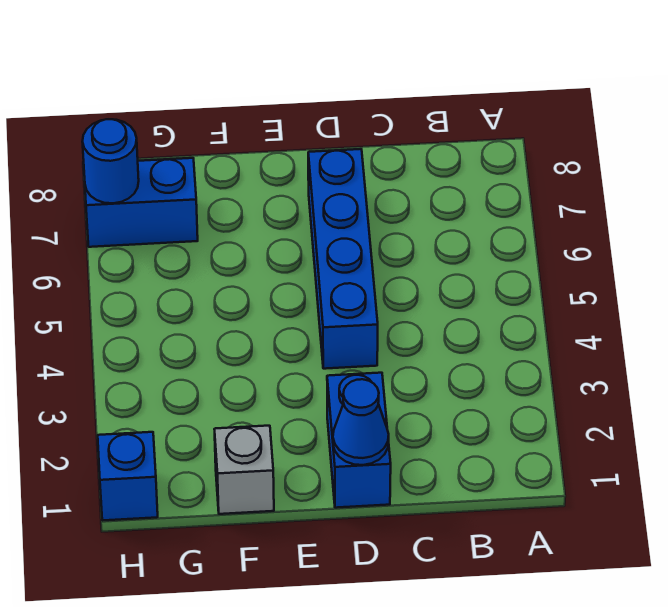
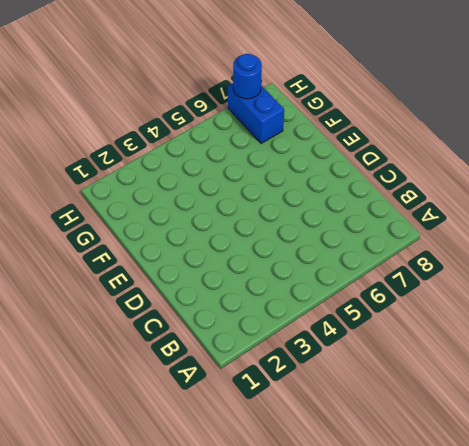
none -> blue 1x2 brick [327,373,391,508]
none -> blue 1x4 brick [308,149,378,369]

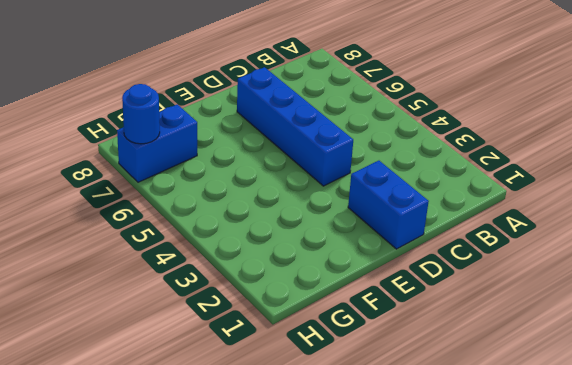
none -> grey 1x1 brick [215,426,274,514]
none -> blue 1x1 brick [98,432,158,520]

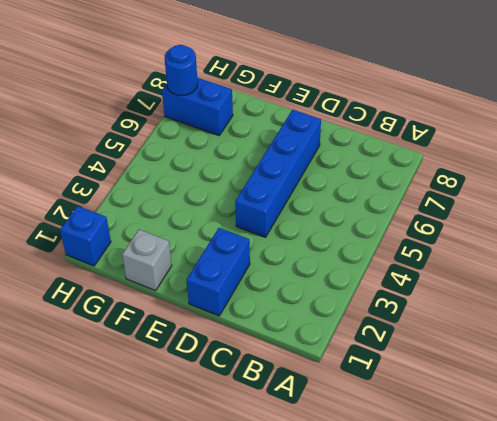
none -> blue 1x1 cone [333,379,389,465]

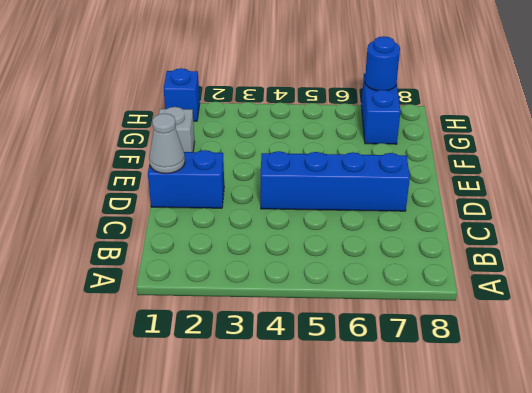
grey 1x1 cone [149,114,185,173] -> blue 1x1 cone [333,379,389,465]

